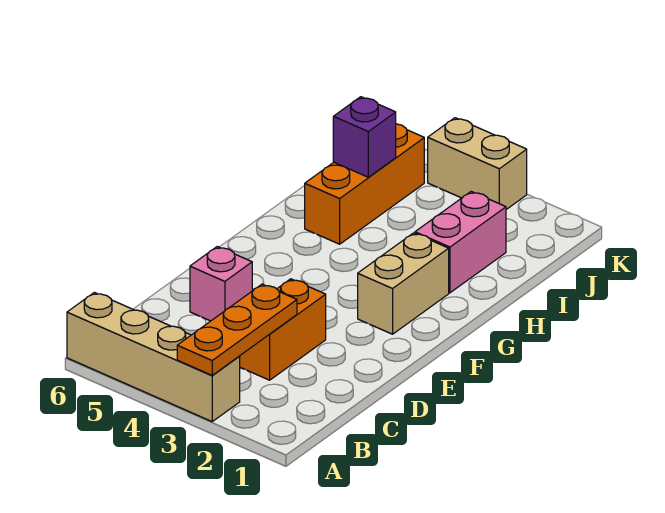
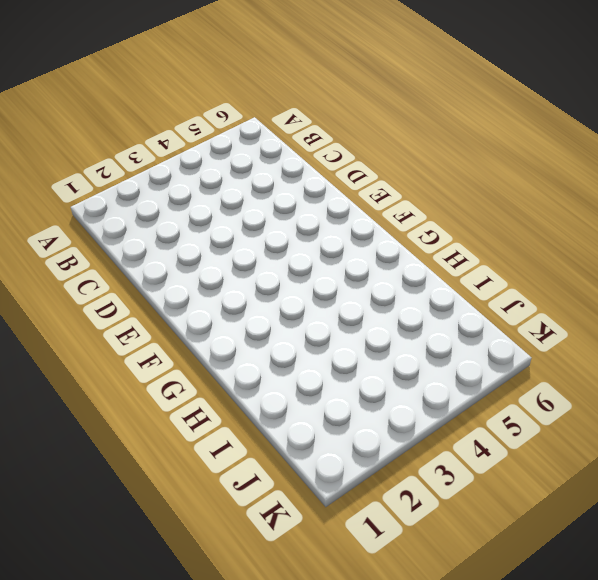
none -> tan 1x4 brick [67,293,240,422]
none -> orange 1x2 brick [239,279,326,380]

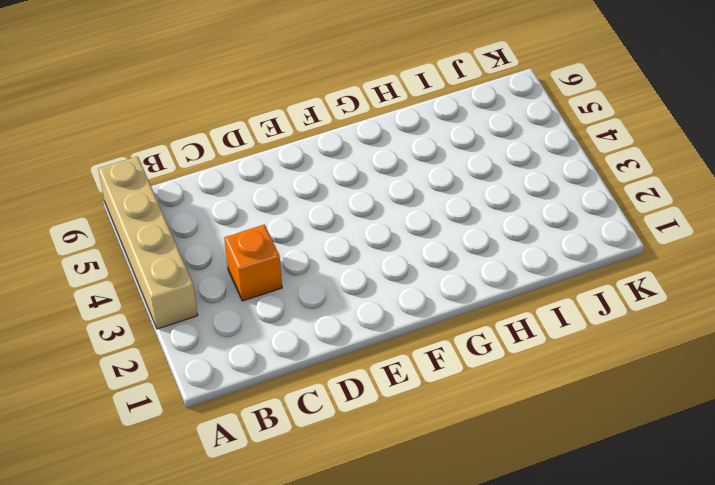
orange 1x1 brick [224,225,282,301] -> orange 1x2 brick [239,279,326,380]
none -> pink 1x1 brick [190,247,252,321]
none -> tan 1x2 brick [358,233,449,334]

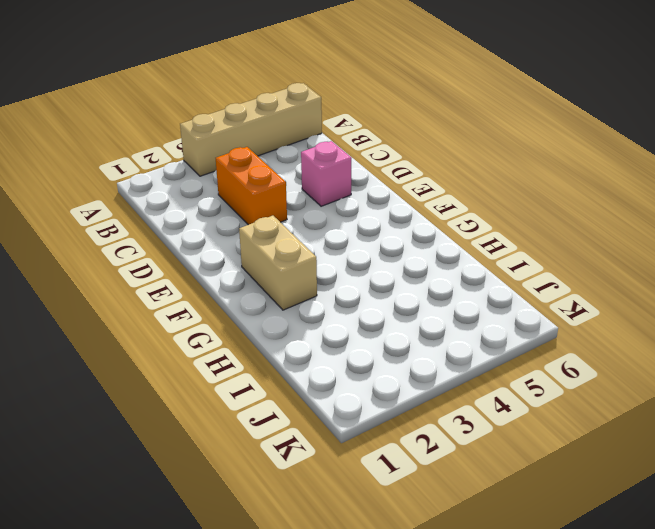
none -> pink 1x2 brick [415,192,506,293]
none -> orange 1x3 brick [305,124,424,244]

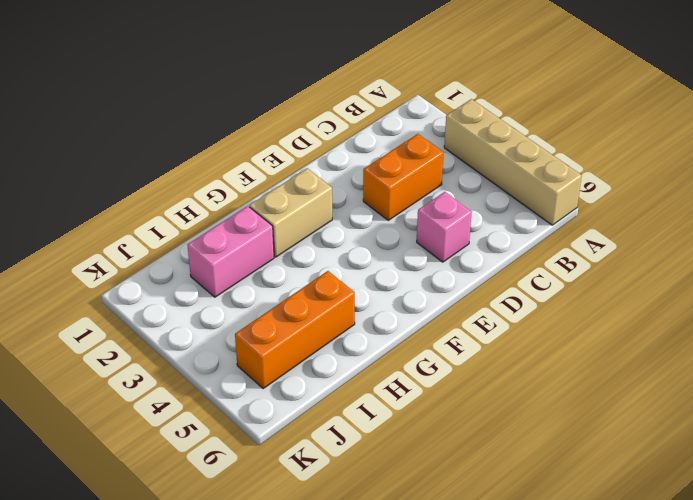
none -> tan 1x2 brick [428,118,527,209]
none -> orange 1x3 plate [177,284,297,375]

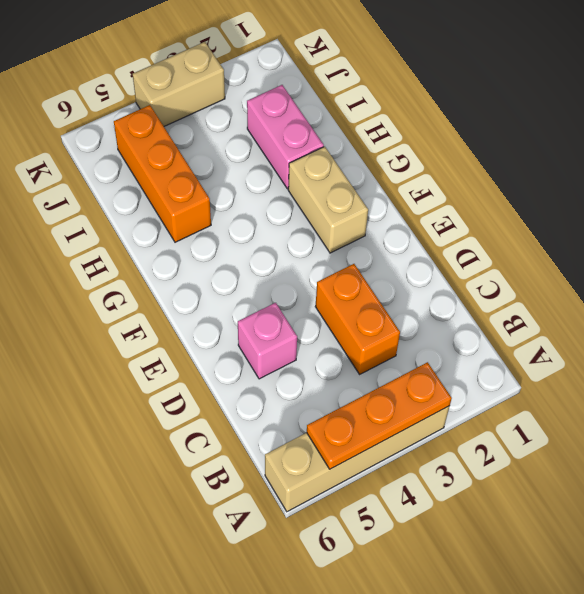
orange 1x3 plate [307,362,452,469] -> orange 1x3 plate turned to [177,284,297,375]
none -> purple 1x1 brick [333,97,396,177]

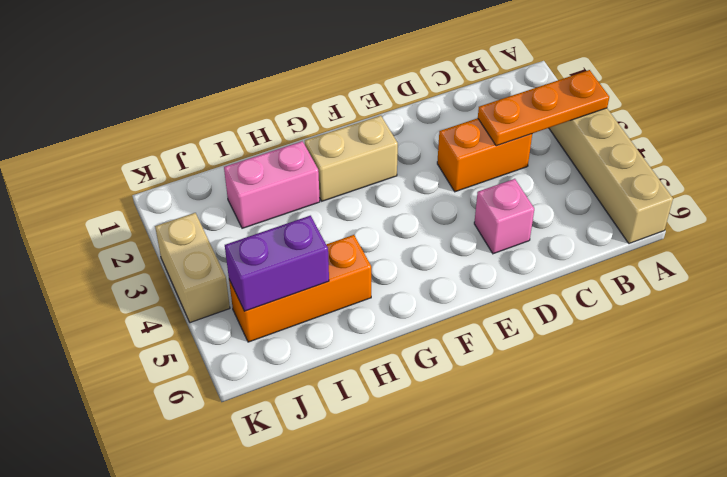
purple 1x2 brick [225,216,329,311] -> purple 1x1 brick [333,97,396,177]

